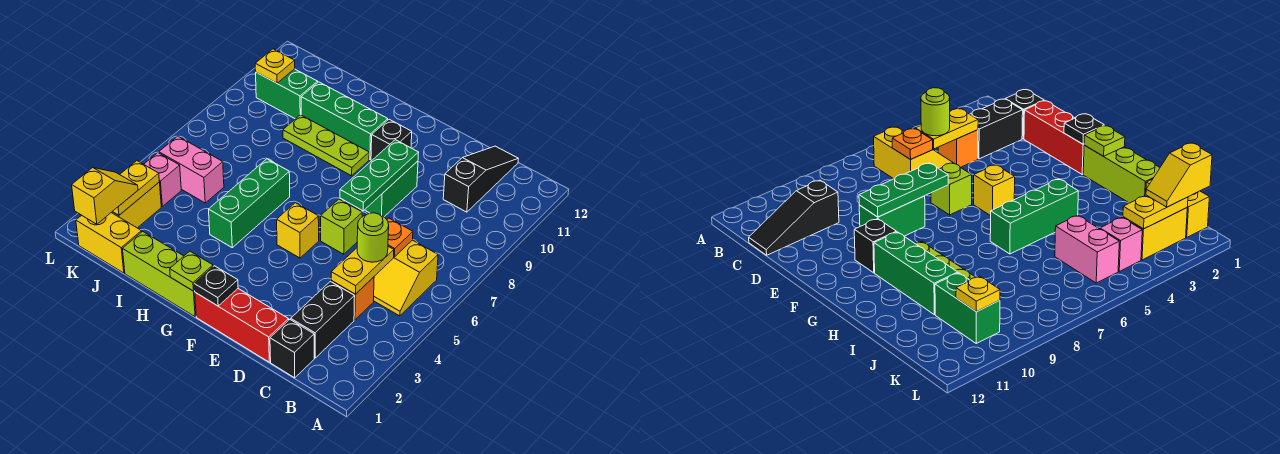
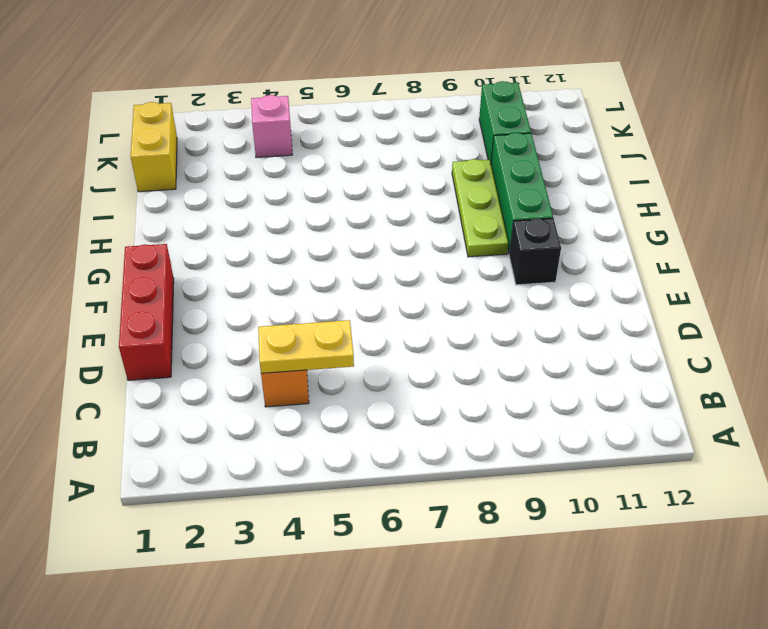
none -> yellow 2x2 slope [374,240,438,316]
none -> black 1x1 brick [270,320,314,378]
none -> black 1x2 brick [291,281,355,358]

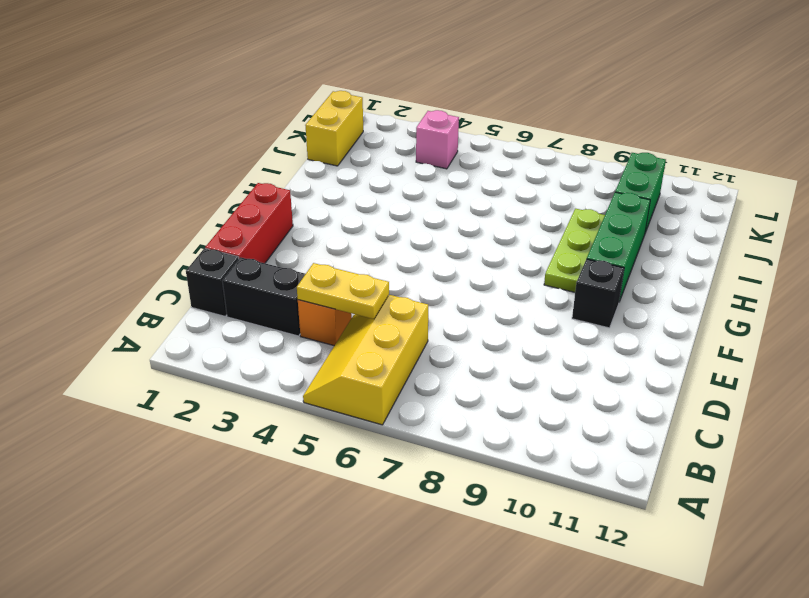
yellow 2x3 slope [303,295,428,425] -> yellow 2x2 slope [374,240,438,316]
none -> black 1x3 slope [443,146,518,212]
none -> lime 1x1 brick [321,199,362,254]
none -> green 1x2 brick [365,161,418,217]

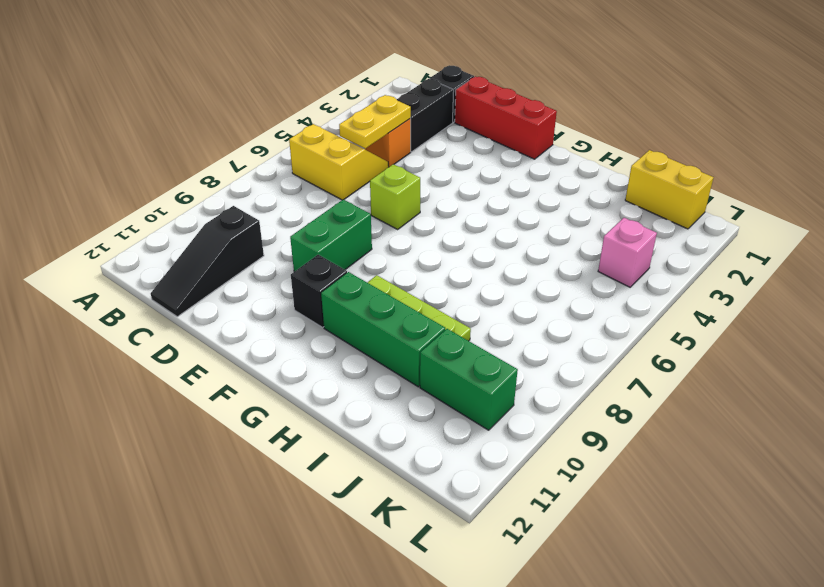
none -> yellow 1x1 brick [277,203,319,258]
none -> lime 1x3 brick [123,231,196,317]
none -> green 1x3 brick [209,159,290,248]

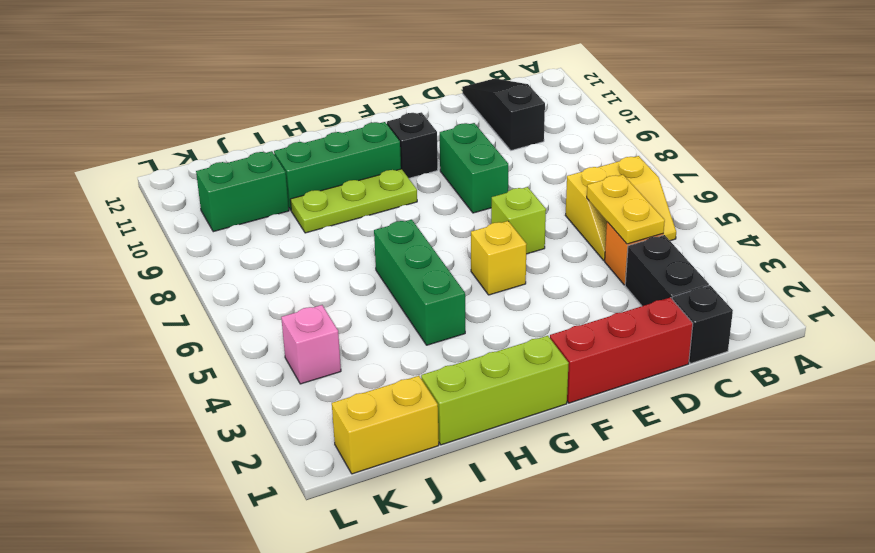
none -> pink 1x2 brick [159,136,224,203]
none -> yellow 1x2 brick [111,182,161,228]
none -> orange 1x1 plate [387,218,413,257]

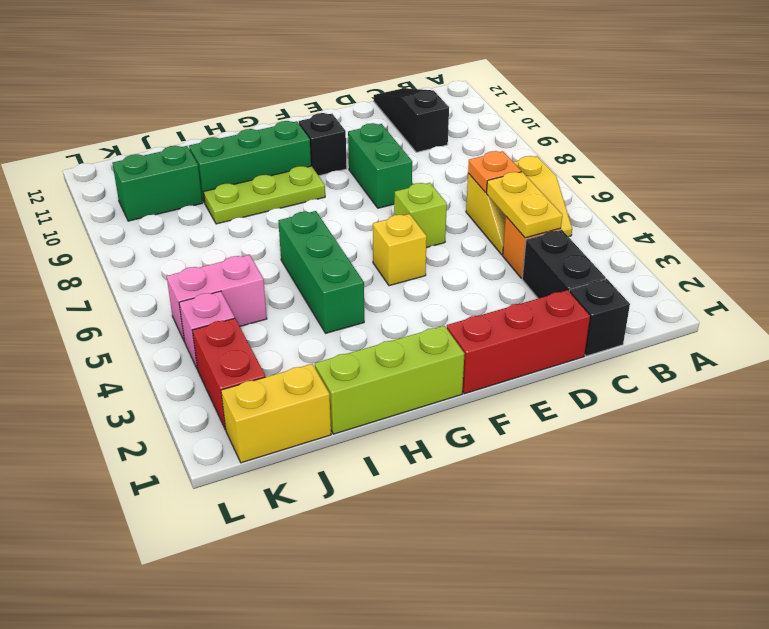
red 1x2 brick [192,318,266,430] -> yellow 1x2 brick [111,182,161,228]
none -> green 1x3 plate [340,140,419,211]
none -> black 1x1 plate [194,266,238,306]
none -> lime 1x1 plate [170,251,213,291]

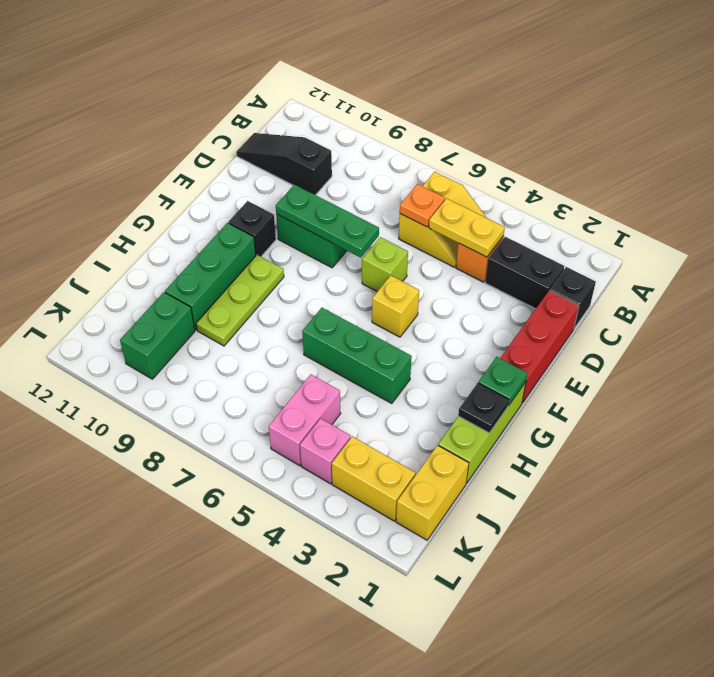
green 1x1 plate [478,357,527,406] -> lime 1x1 plate [170,251,213,291]
black 1x1 plate [458,383,509,433] -> black 1x1 plate moved to [194,266,238,306]
none -> yellow 1x2 plate [112,161,159,215]
none -> yellow 1x1 plate [255,49,295,83]
none -> lime 1x1 round brick [357,213,389,262]

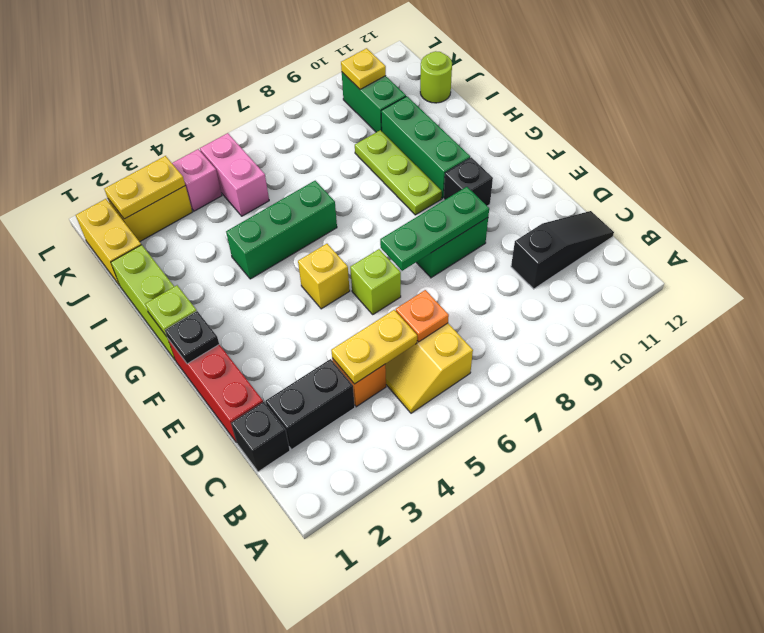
lime 1x1 round brick [420,51,452,103] -> lime 1x1 round brick moved to [357,213,389,262]
none -> yellow 1x2 slope [72,168,138,224]

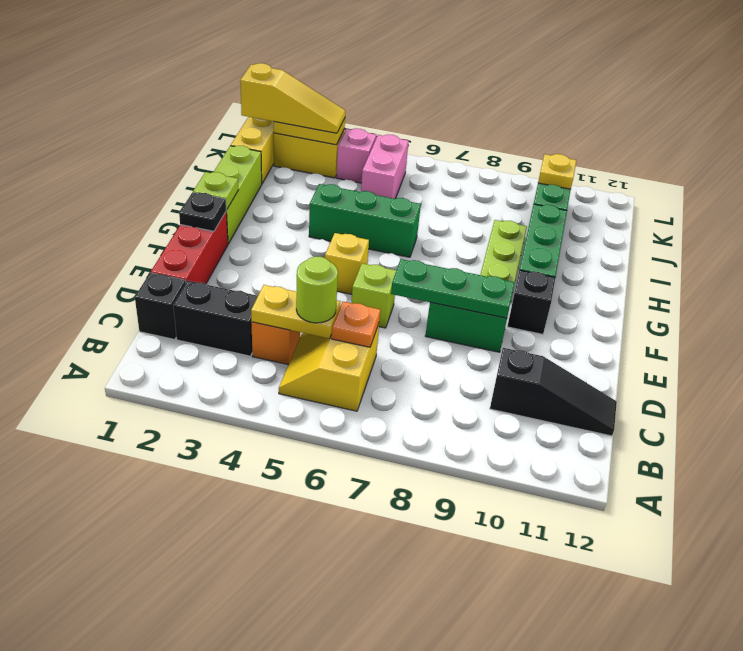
yellow 1x3 slope [240,63,345,133] -> yellow 1x2 slope [72,168,138,224]

